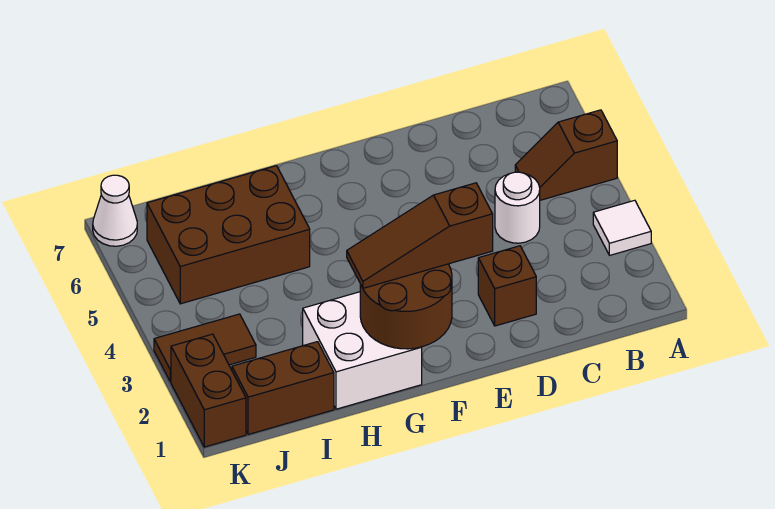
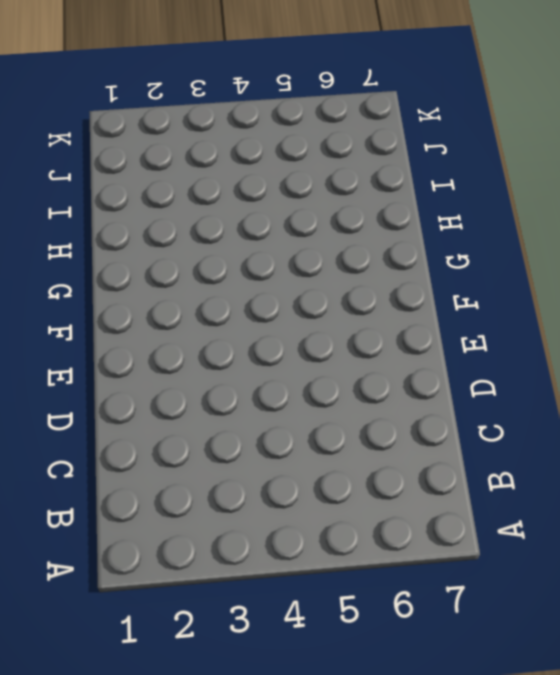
none -> white 1x1 tile [593,200,651,255]
none -> brown 1x2 slope [515,110,617,200]
none -> white 1x1 round brick [495,172,540,243]

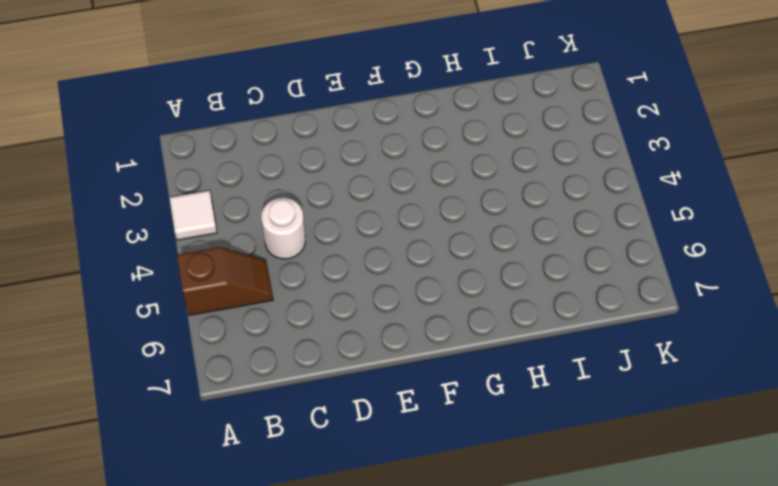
none -> brown 1x1 brick [478,246,536,326]
none -> white 2x2 brick [303,292,422,409]
none -> brown 2x3 brick [147,166,310,304]

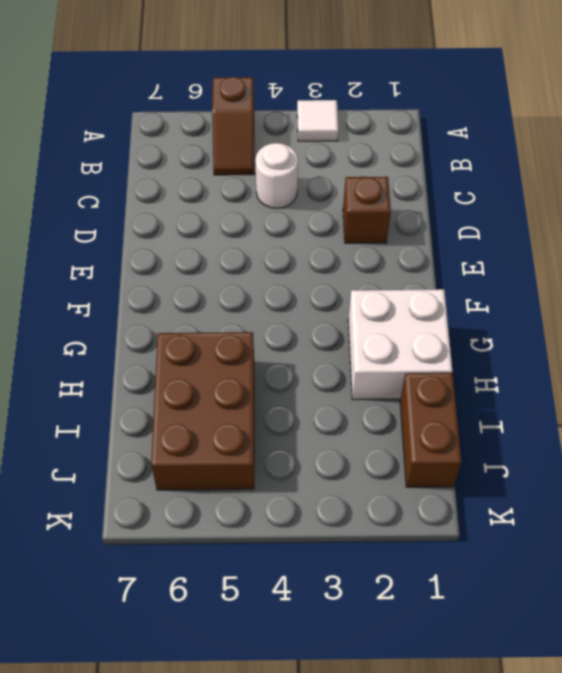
none -> brown 1x2 tile [154,314,256,382]
none -> brown 1x2 brick [171,334,246,447]
none -> white 1x1 cone [93,175,137,246]

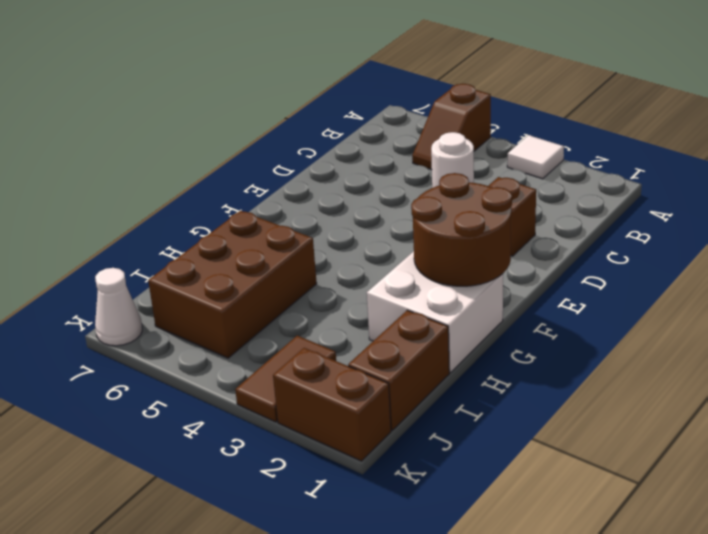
none -> brown 1x3 slope [347,183,493,288]

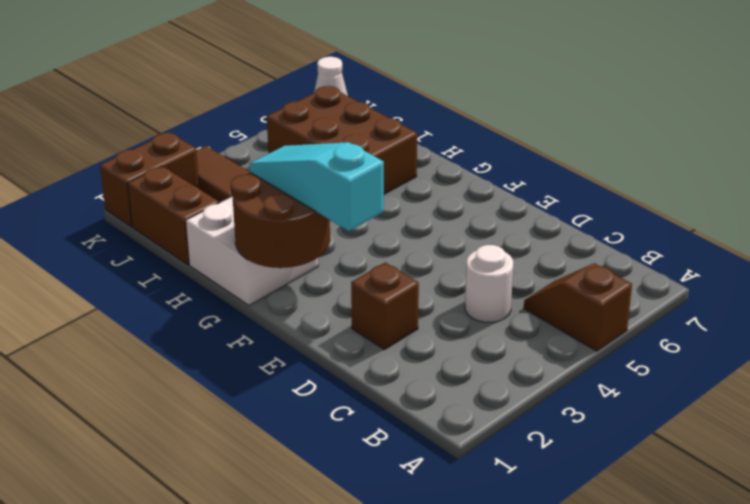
cyan 1x3 slope [250,142,384,231] -> brown 1x3 slope [347,183,493,288]
none -> white 1x1 tile [593,200,651,255]

